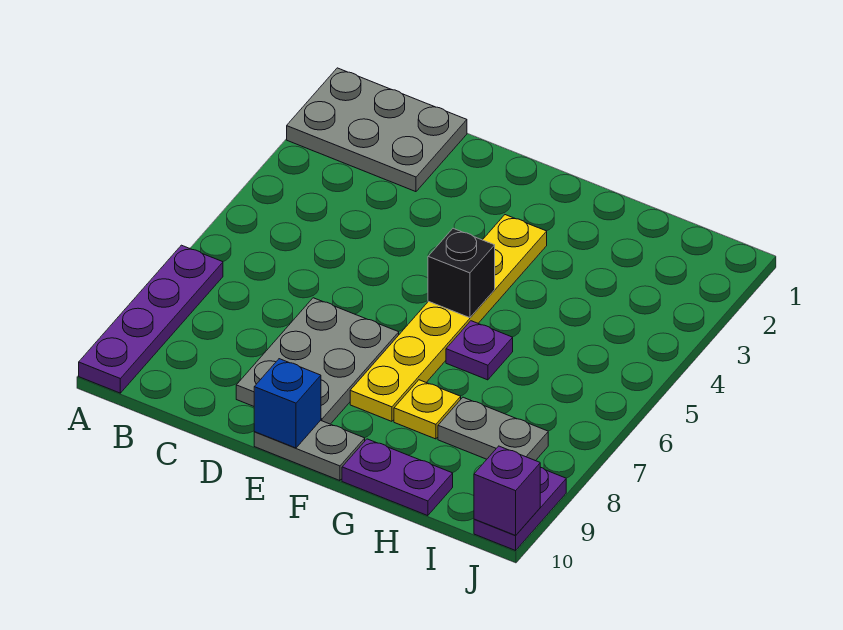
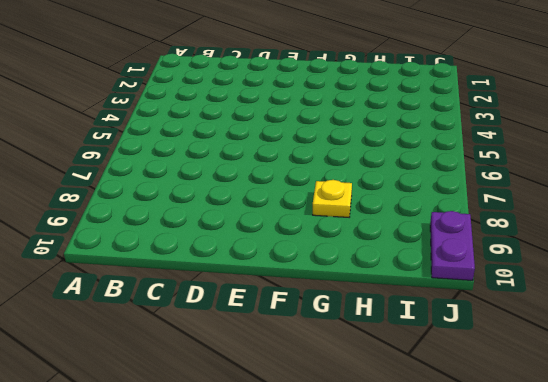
none -> grey 2x3 plate [287,68,467,192]
none -> purple 1x4 plate [79,245,223,393]
none -> grey 2x3 plate [236,298,399,424]

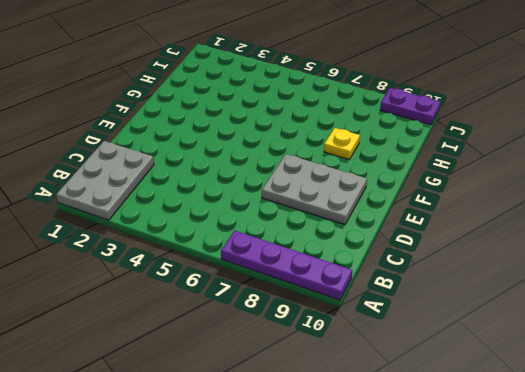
none -> grey 1x2 plate [254,420,365,481]
none -> yellow 1x6 plate [350,215,547,421]
none -> purple 1x1 plate [446,321,513,380]

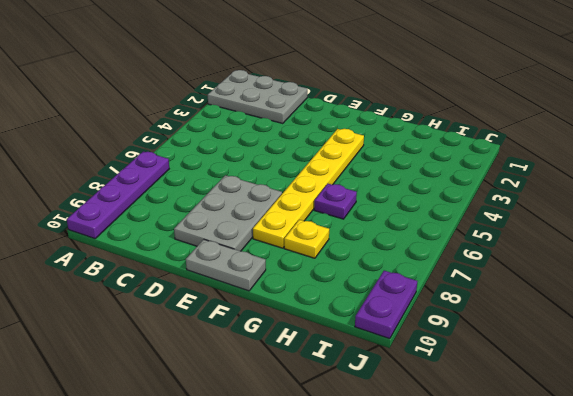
none -> purple 1x2 plate [342,439,453,516]
none -> grey 1x2 plate [438,397,548,461]
none -> blue 1x1 brick [254,359,321,448]

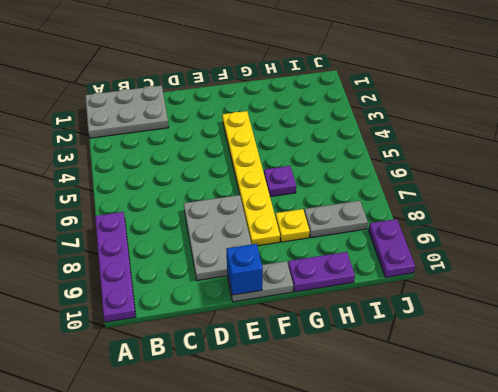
none -> black 1x1 brick [428,228,495,318]
none -> purple 1x1 brick [474,446,540,535]

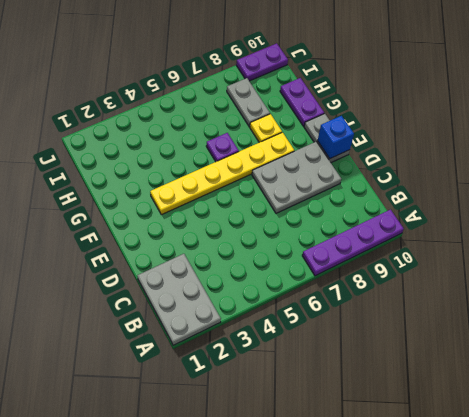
none -> black 1x1 brick [428,228,495,318]
none -> purple 1x1 brick [474,446,540,535]

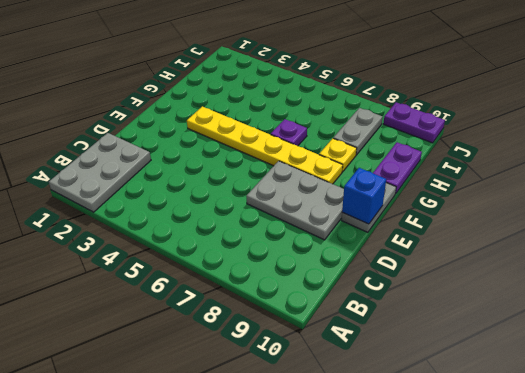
none -> purple 1x4 plate [79,245,223,393]
none -> black 1x1 brick [428,228,495,318]
none -> purple 1x1 brick [474,446,540,535]

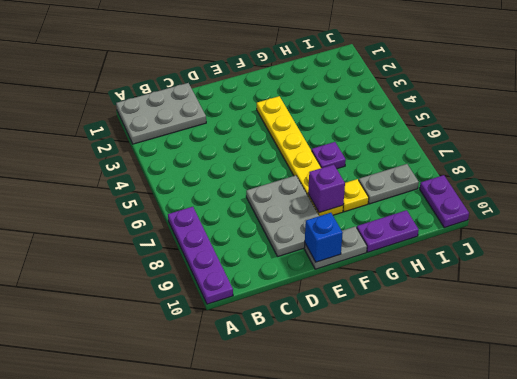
purple 1x1 brick [308,165,345,213] -> purple 1x1 brick moved to [474,446,540,535]
none -> black 1x1 brick [428,228,495,318]

